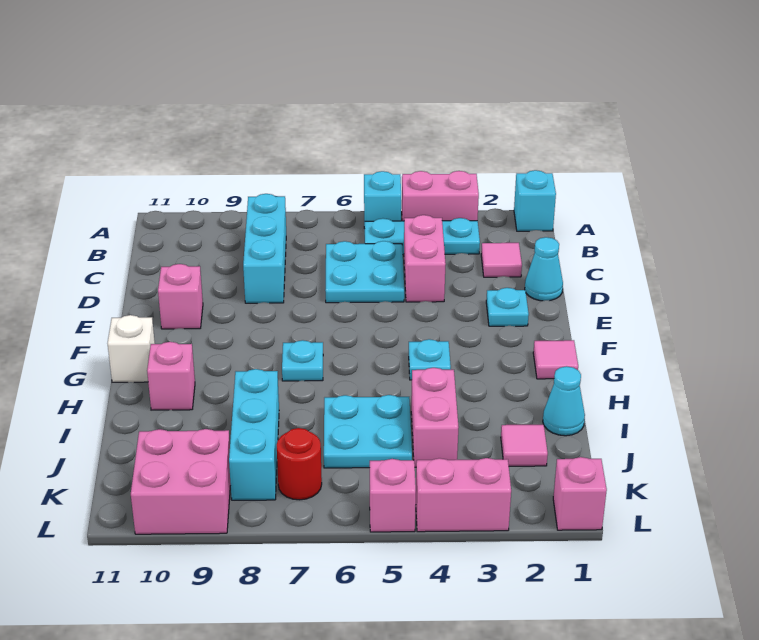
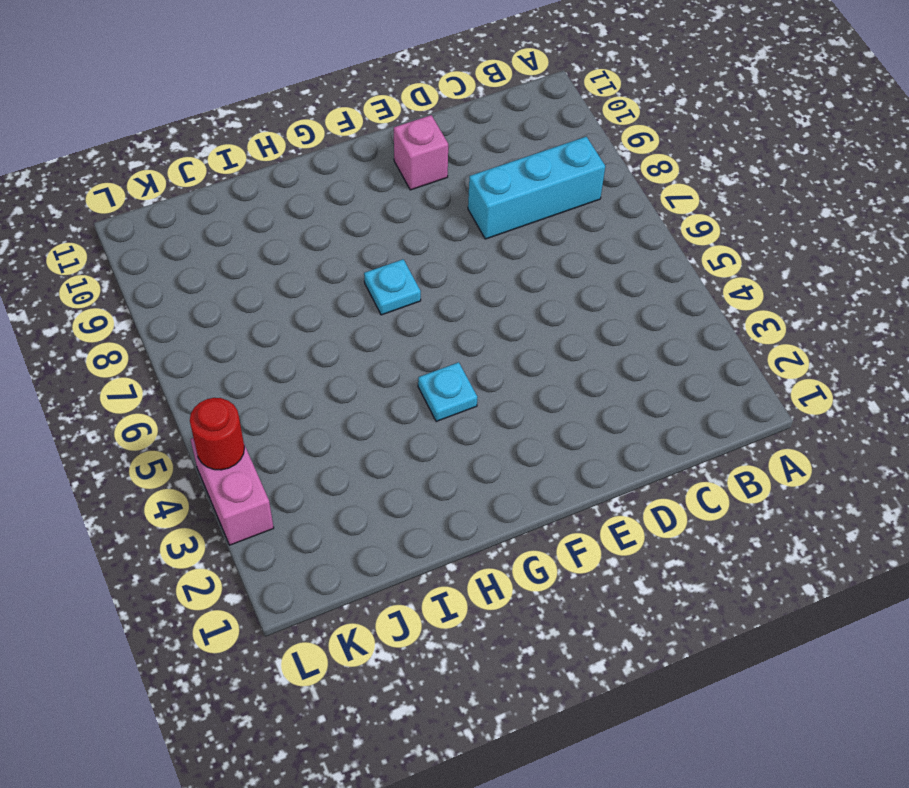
red 1x1 round brick [190,398,244,470] -> red 1x1 round brick moved to [277,428,322,500]
none -> cyan 1x1 brick [514,170,556,231]
none -> pink 1x2 brick [402,171,479,221]
none -> cyan 1x1 brick [364,171,401,228]

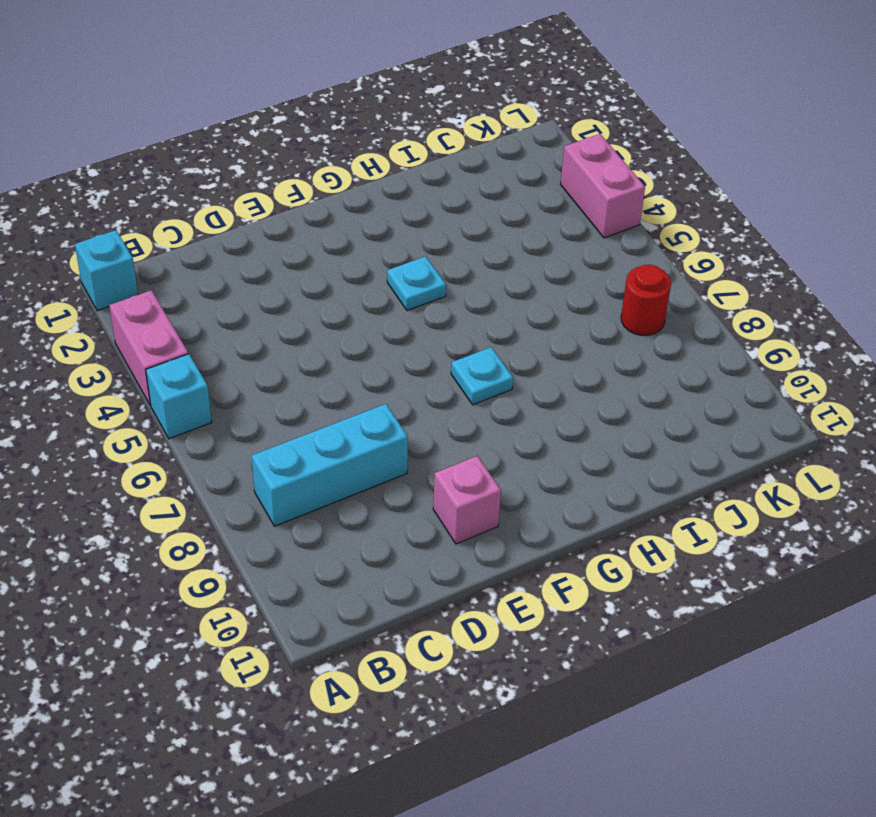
none -> cyan 1x3 plate [365,218,480,255]
none -> pink 1x1 tile [481,243,522,277]
none -> pink 1x2 brick [404,215,446,302]

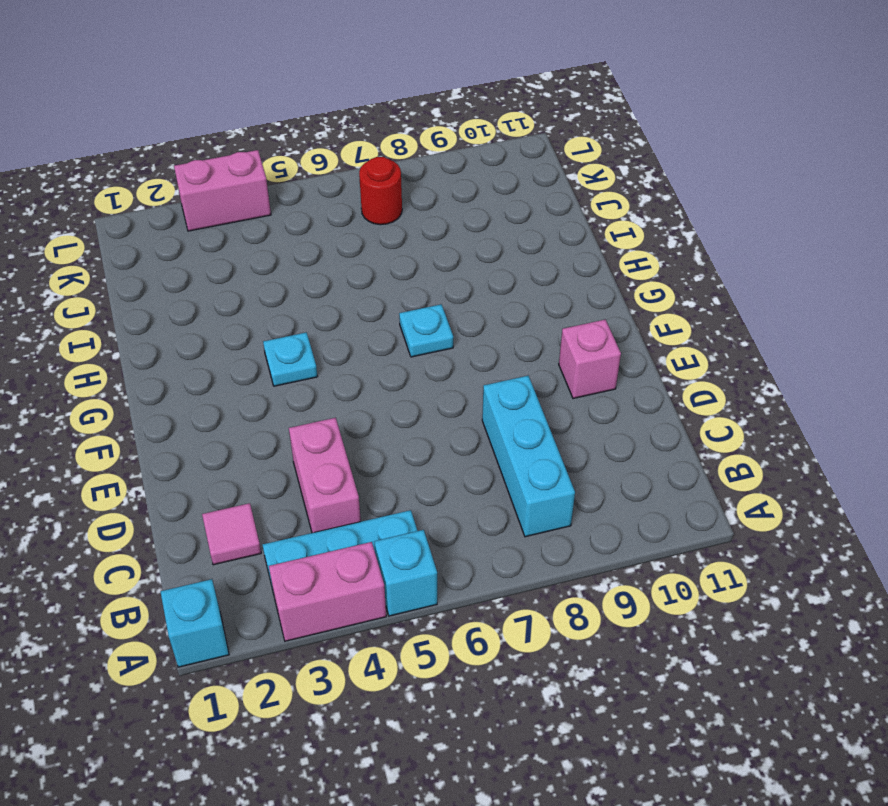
none -> cyan 2x2 plate [326,241,404,303]
none -> cyan 1x1 cone [525,237,563,301]
none -> cyan 1x1 plate [486,288,529,326]

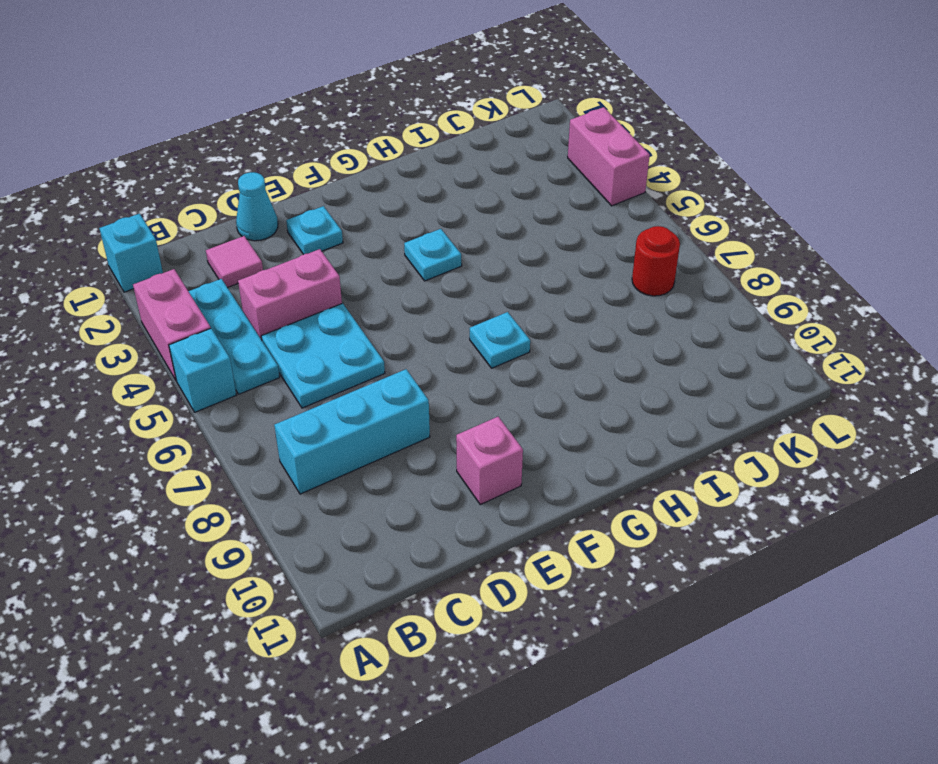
none -> pink 1x1 tile [533,340,578,379]
none -> white 1x1 brick [108,315,155,382]
none -> pink 1x1 brick [147,342,195,410]

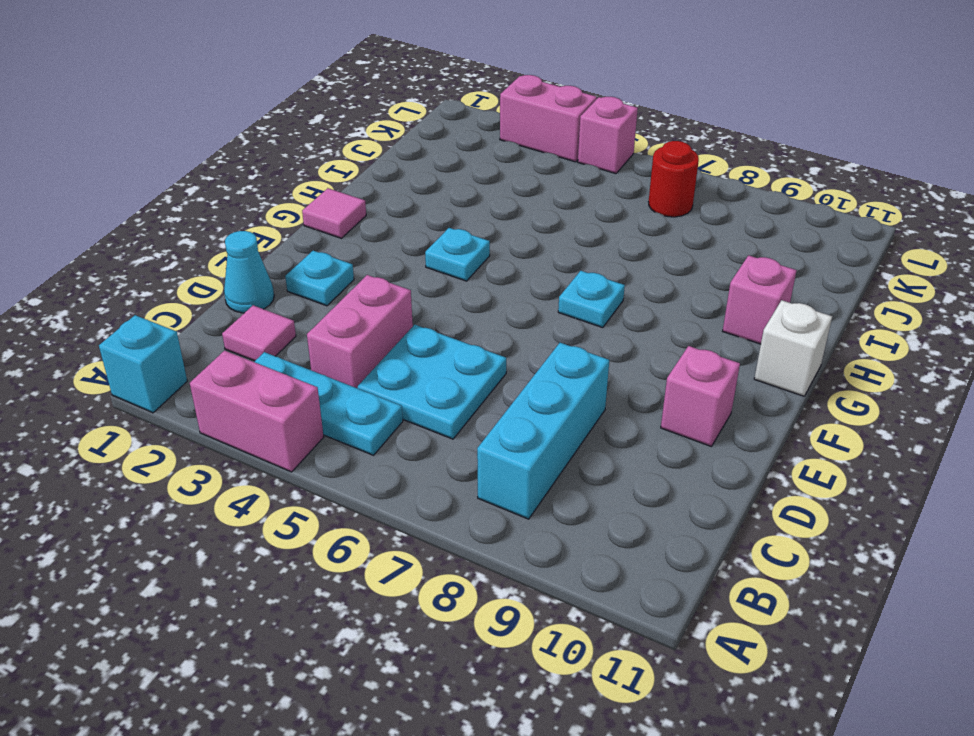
none -> cyan 1x1 brick [364,171,401,228]
none -> cyan 1x1 cone [543,366,585,436]
none -> pink 1x2 brick [411,368,459,467]

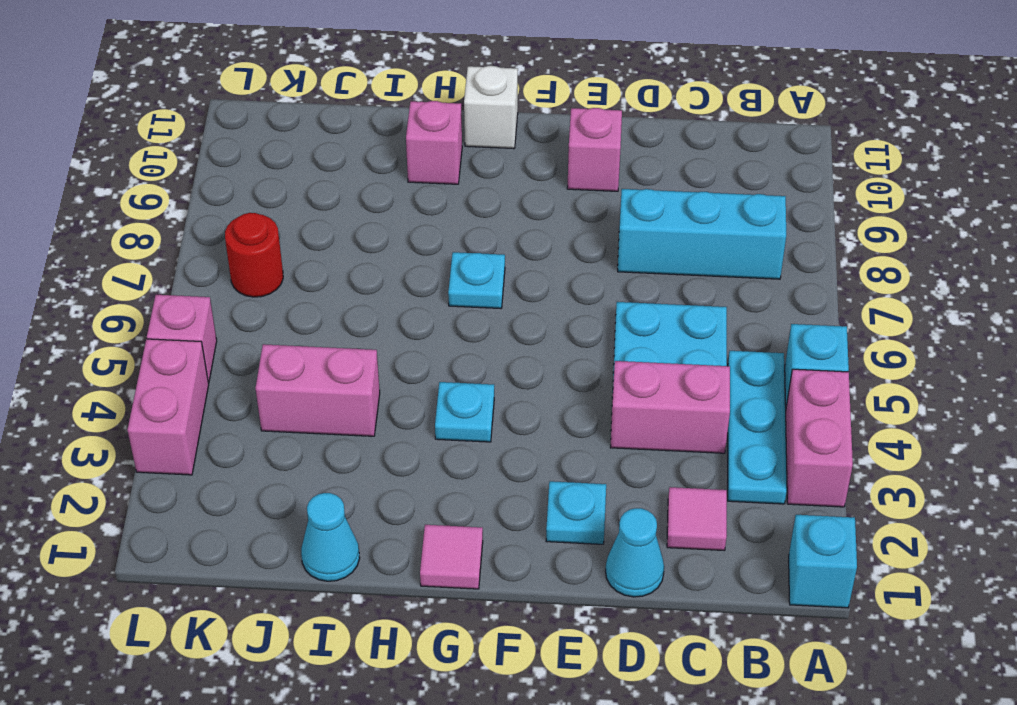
none -> cyan 2x2 plate [324,395,412,468]
none -> cyan 1x3 brick [229,369,279,500]
none -> pink 1x1 tile [501,425,548,466]

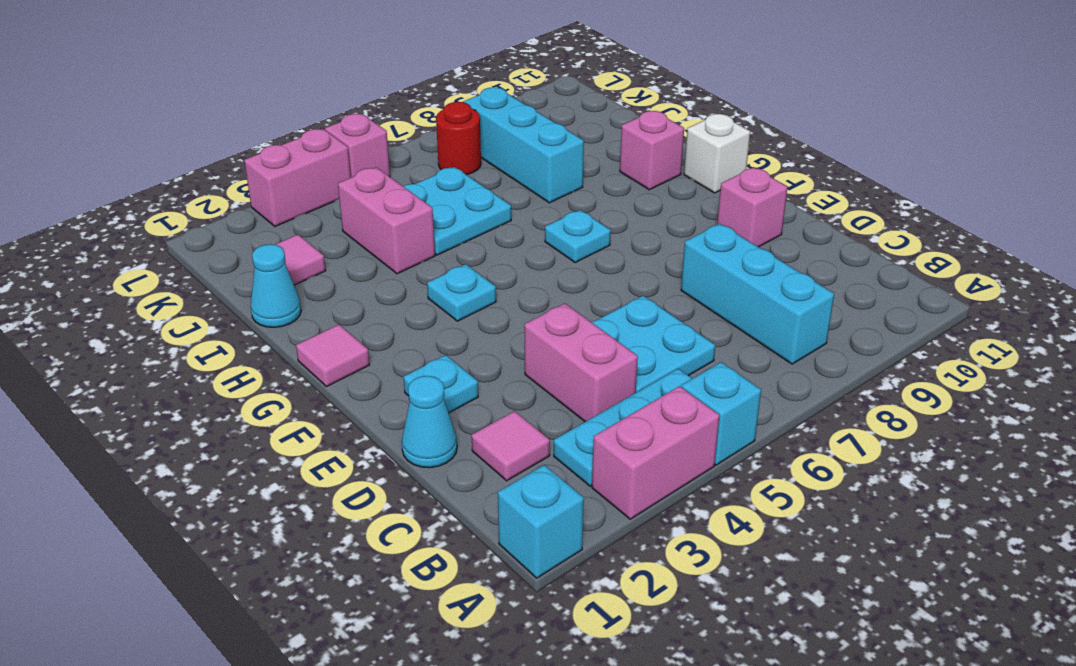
none -> pink 2x2 brick [131,429,231,534]
none -> pink 1x1 brick [553,457,607,530]

